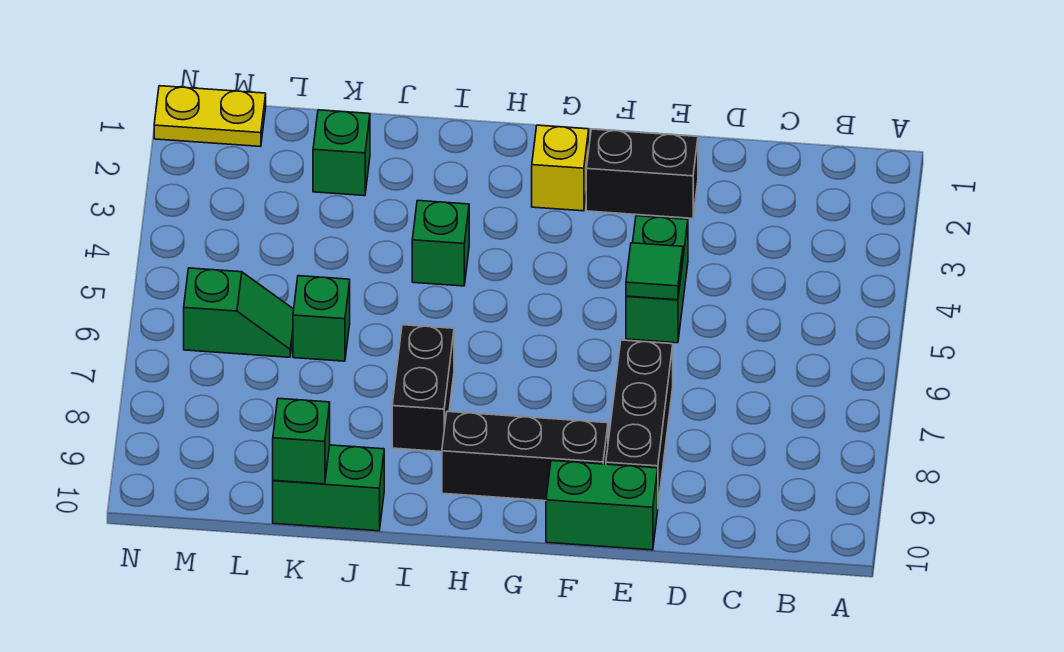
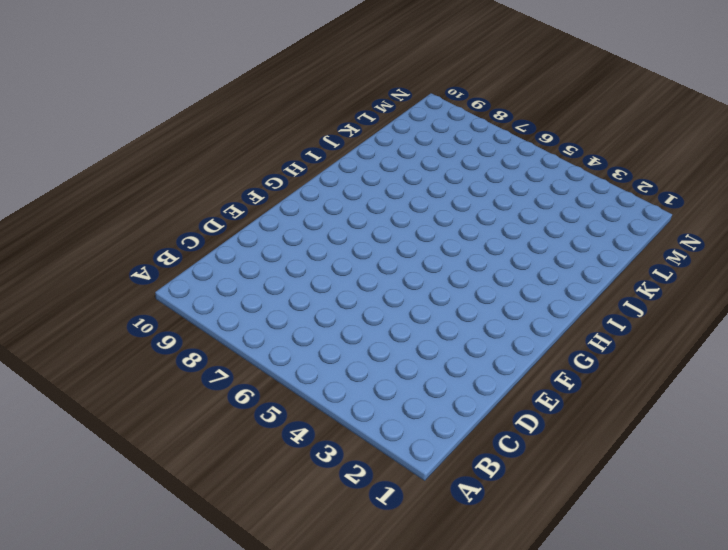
none -> black 1x2 brick [586,129,698,218]
none -> green 1x2 brick [626,216,688,343]
none -> black 1x3 brick [606,340,673,504]

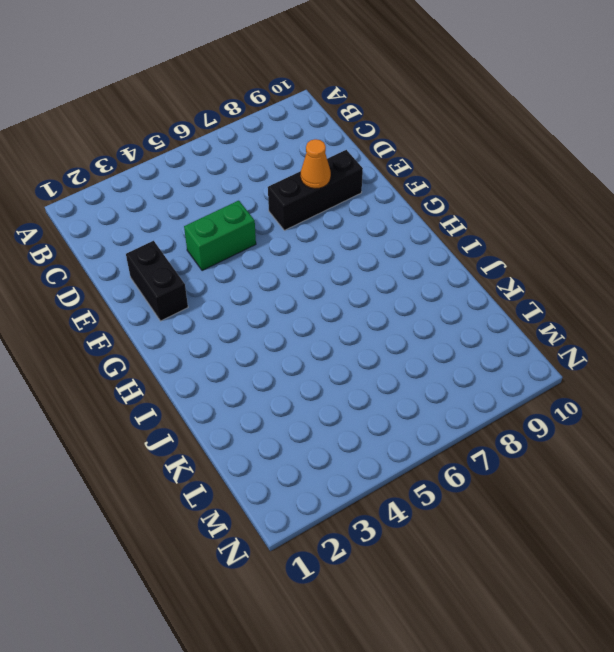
orange 1x1 cone [301,139,331,189] -> none
none -> green 1x2 brick [546,461,658,550]
none -> black 1x3 brick [442,411,608,501]
none -> yellow 1x1 brick [532,125,589,211]

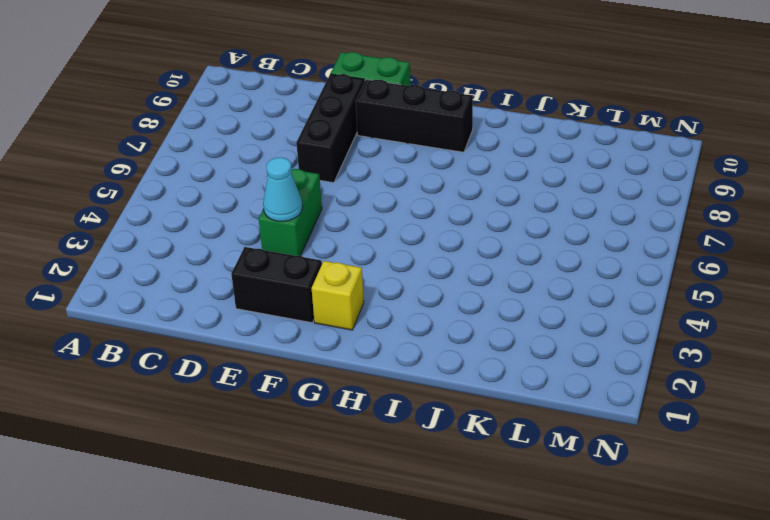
cyan 1x1 cone [263,158,302,222] -> none
none -> green 1x1 brick [412,201,469,286]
none -> black 1x2 brick [392,325,454,452]
none -> green 1x2 brick [273,445,384,531]

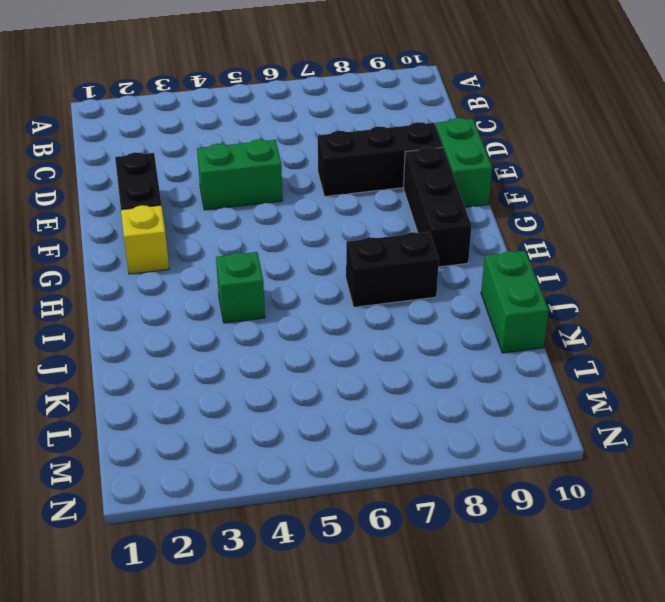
none -> green 1x1 brick [313,110,370,196]
none -> green 1x1 brick [293,276,350,361]
none -> green 1x2 slope [184,268,294,357]

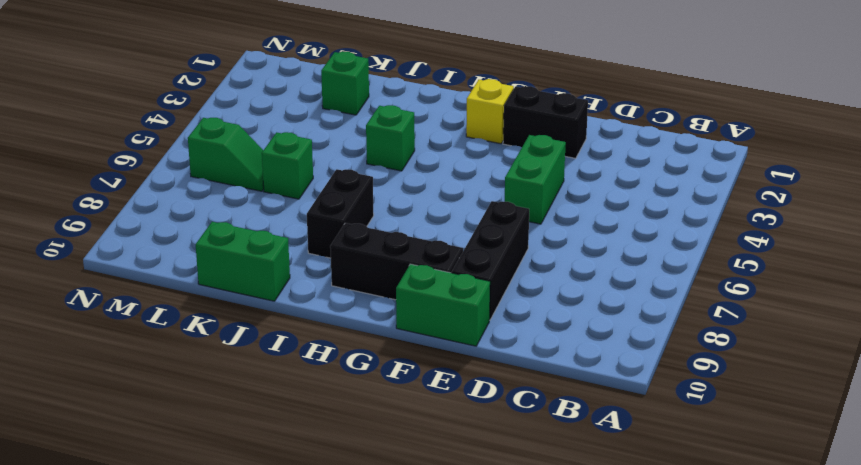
none -> yellow 1x2 plate [154,86,266,147]
none -> green 1x1 tile [626,243,683,300]
none -> green 1x1 brick [273,398,330,484]

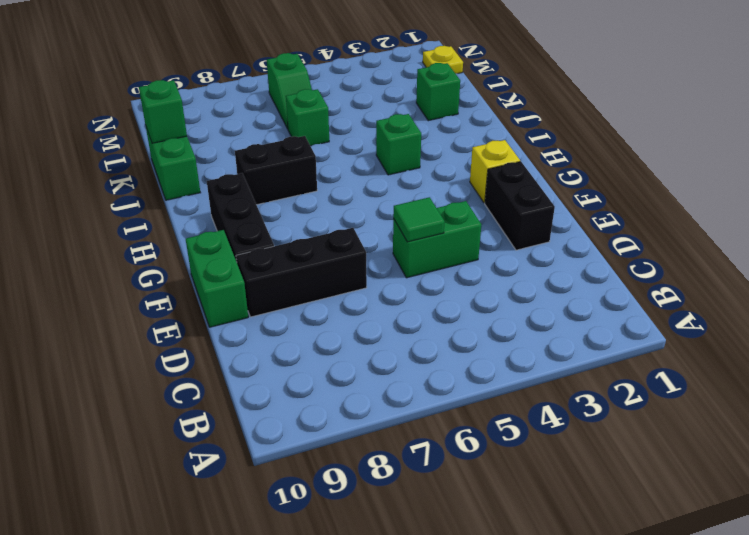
yellow 1x1 plate [423,46,463,74] -> yellow 1x2 plate [154,86,266,147]

